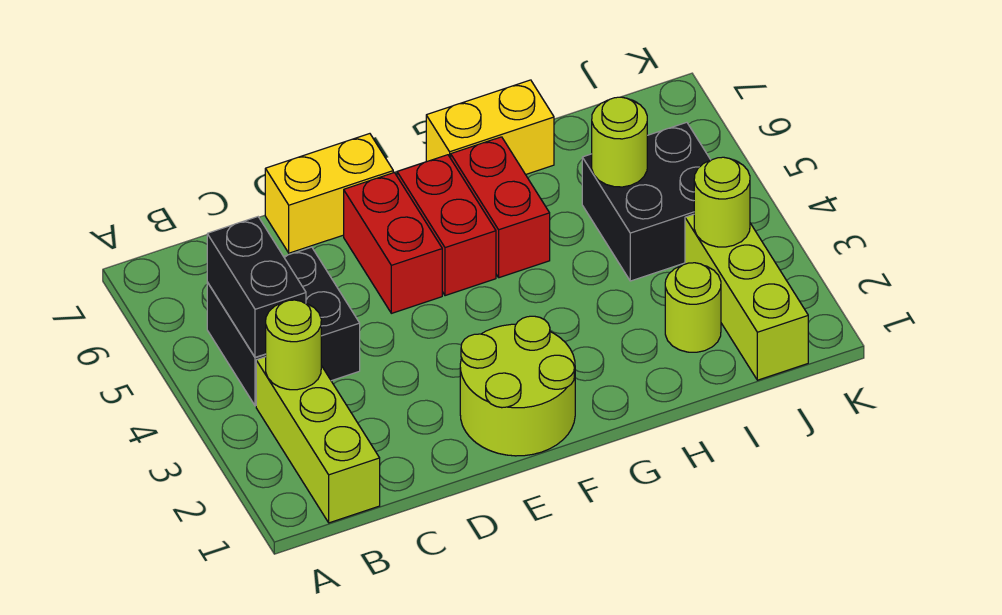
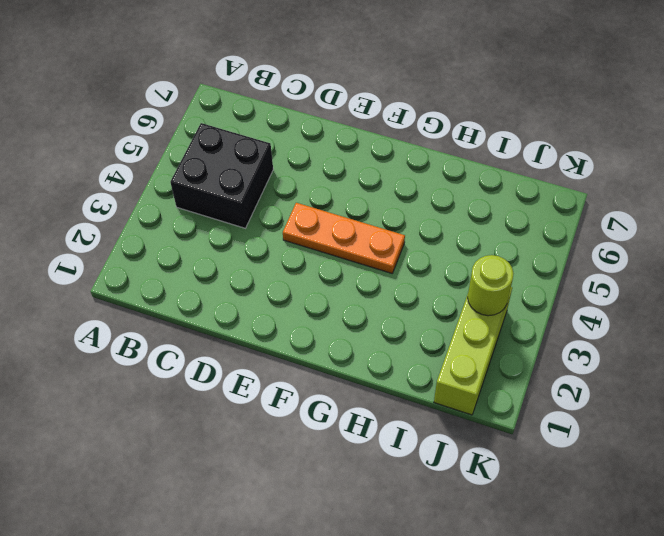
orange 1x3 plate [283,203,405,273] -> none
none -> lime 1x3 brick [256,357,380,523]
none -> yellow 1x2 brick [265,134,393,253]
none -> lime 2x2 round brick [460,316,575,456]

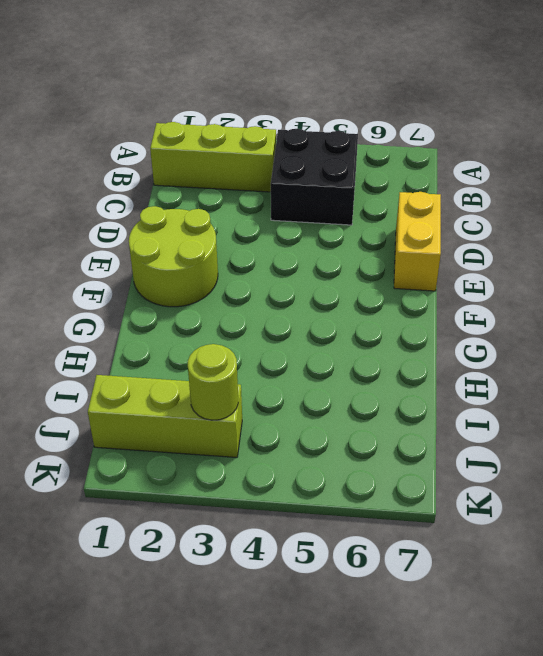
none -> red 1x2 brick [344,173,442,313]
none -> red 1x2 brick [397,155,496,296]
none -> red 1x2 brick [451,137,550,278]

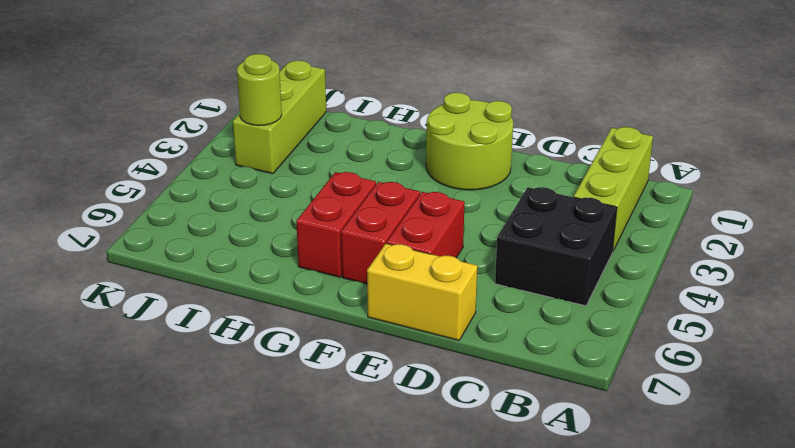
none -> yellow 1x2 brick [426,80,554,175]
none -> lime 1x1 round brick [665,263,721,352]
none -> black 2x2 brick [582,122,710,281]

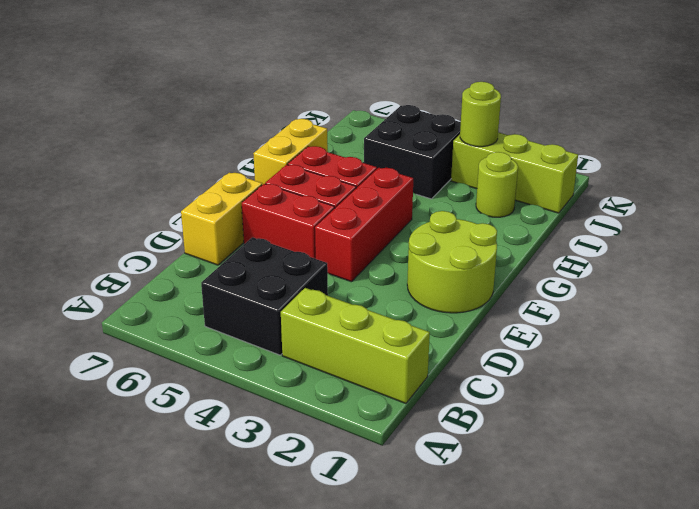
red 1x3 brick [315,168,413,282] -> none
none -> lime 1x1 round brick [266,300,321,390]
none -> black 1x2 brick [207,217,306,357]
none -> lime 1x1 round brick [592,97,647,187]

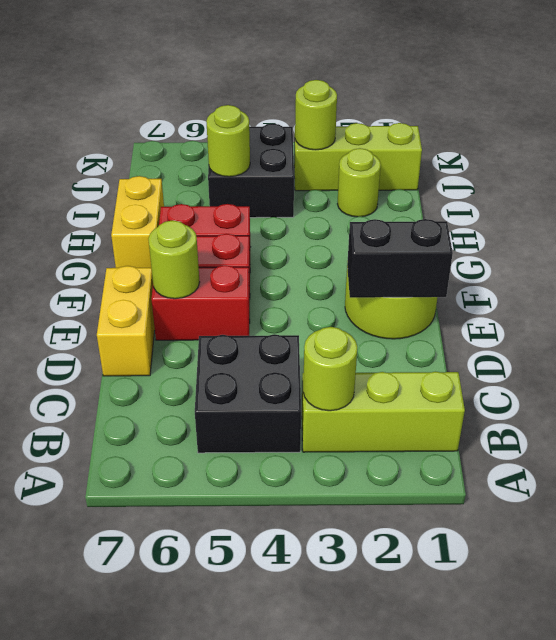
black 1x2 brick [347,219,453,298] -> black 1x2 brick moved to [207,217,306,357]
lime 1x1 round brick [148,220,200,299] -> none

